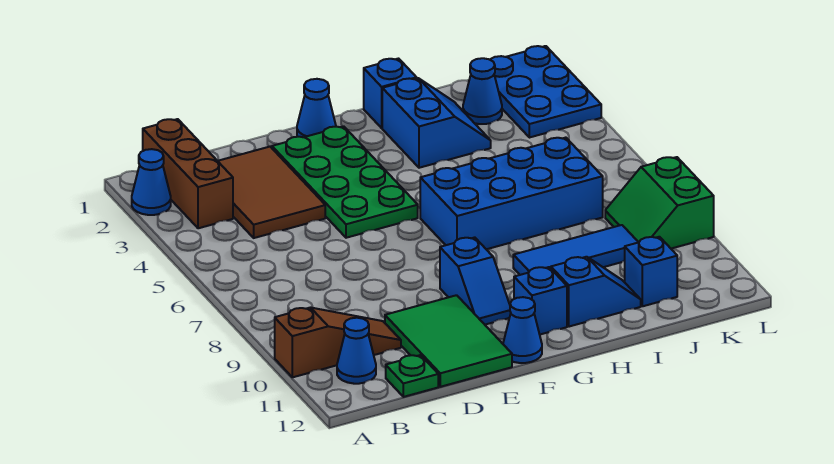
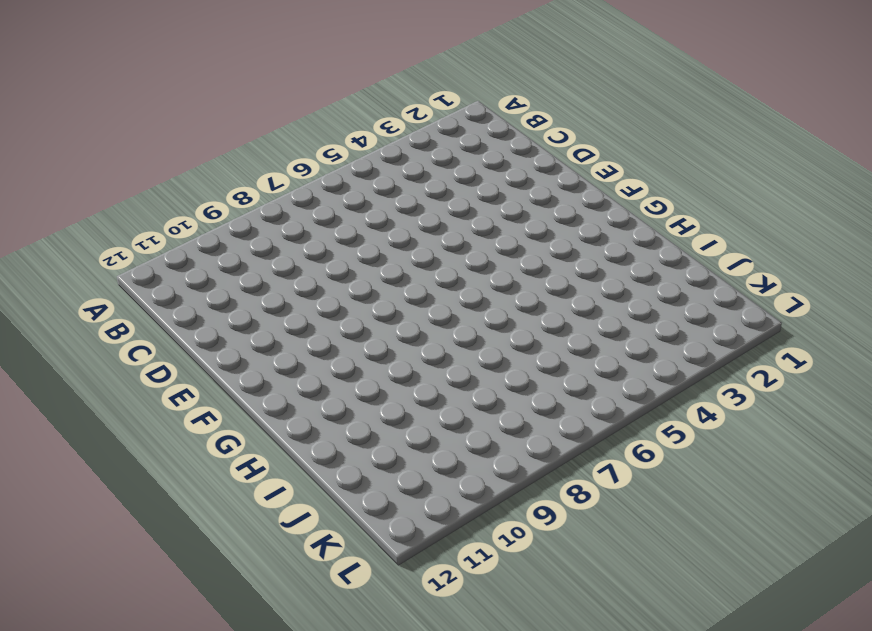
none -> blue 1x1 cone [132,149,171,215]
none -> brown 1x3 slope [275,308,401,377]
none -> brown 1x3 brick [143,119,233,228]

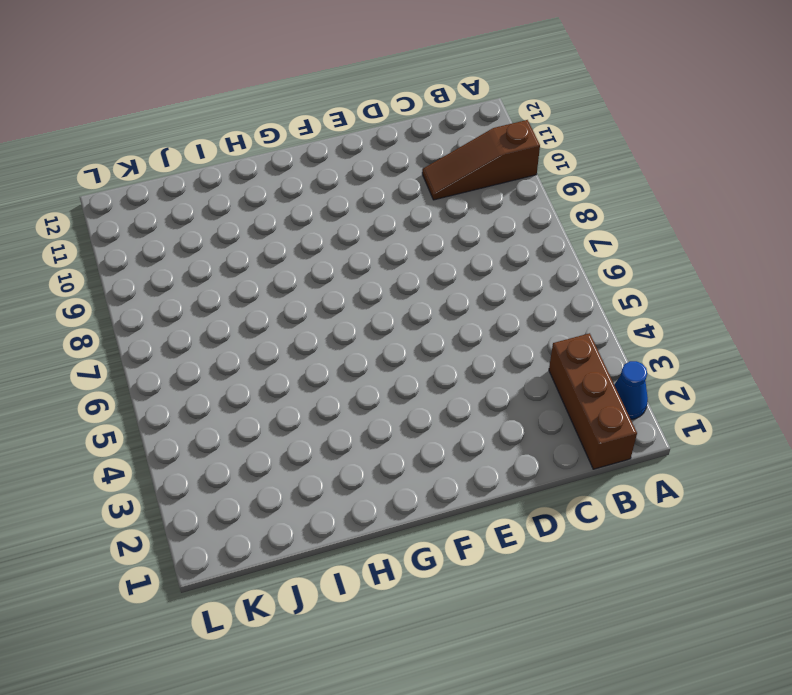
none -> blue 1x1 cone [337,318,376,384]
none -> brown 2x3 tile [218,147,325,238]
none -> green 1x1 plate [386,355,438,397]

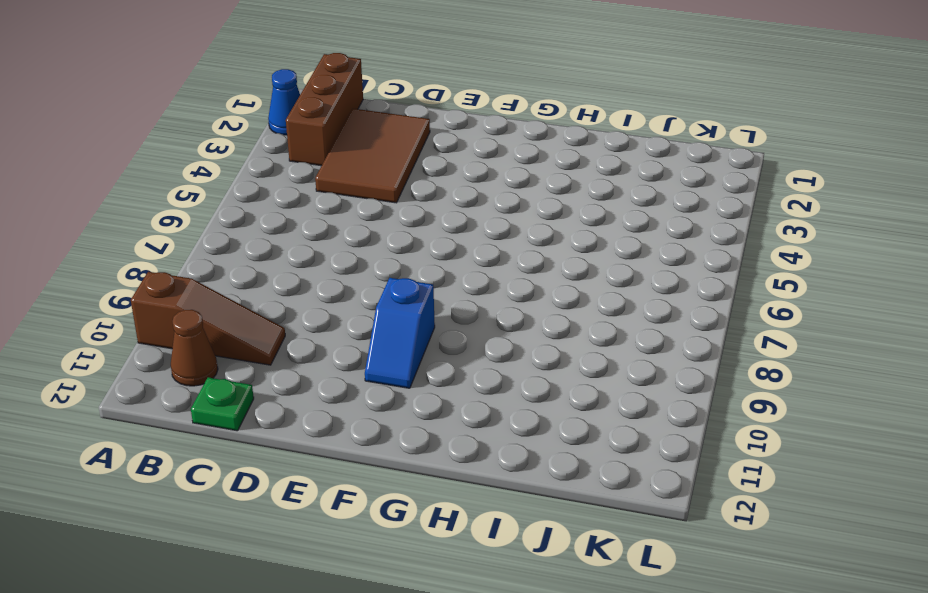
brown 1x1 cone [171,310,218,386] -> blue 1x1 cone [337,318,376,384]
none -> green 2x3 tile [385,295,512,387]
none -> green 2x4 plate [272,126,418,238]
none -> blue 1x1 cone [297,79,336,137]

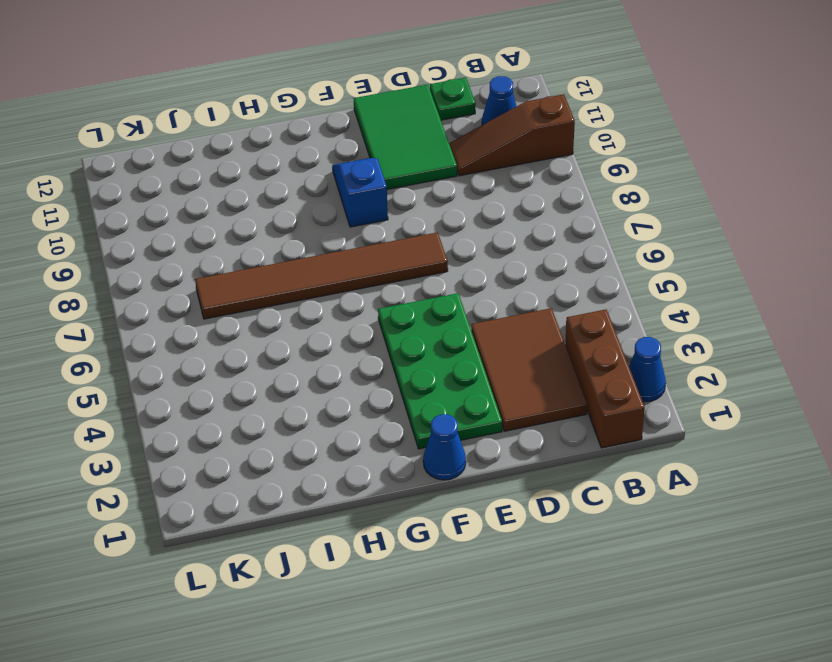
brown 1x6 tile [195,232,448,319] -> blue 2x4 brick [420,138,603,249]
none -> blue 1x1 cone [503,297,542,363]
none -> blue 1x1 brick [514,267,567,334]
none -> blue 1x1 brick [364,59,417,128]

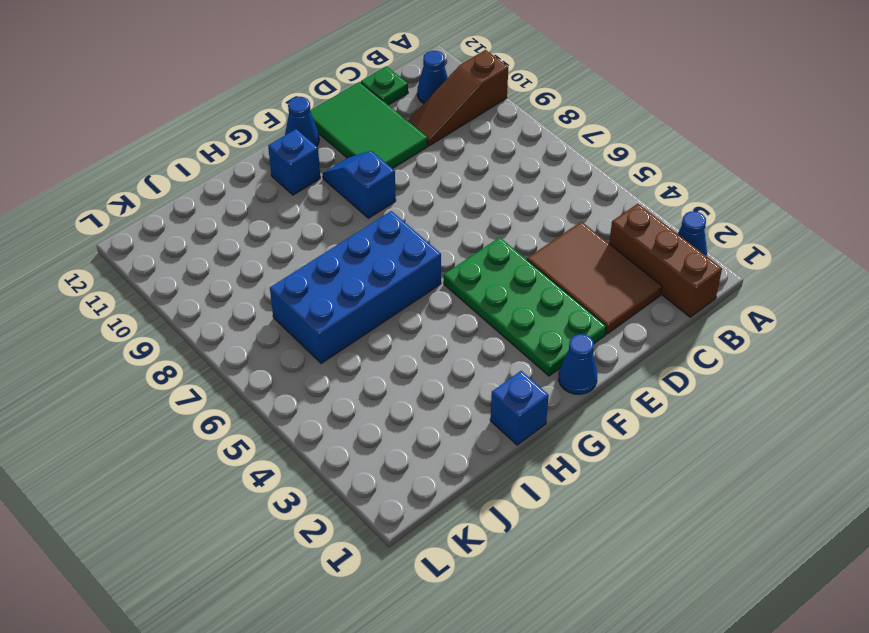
none -> blue 2x2 slope [382,78,491,168]
none -> blue 1x3 tile [513,225,638,275]
none -> blue 1x2 slope [551,257,641,327]

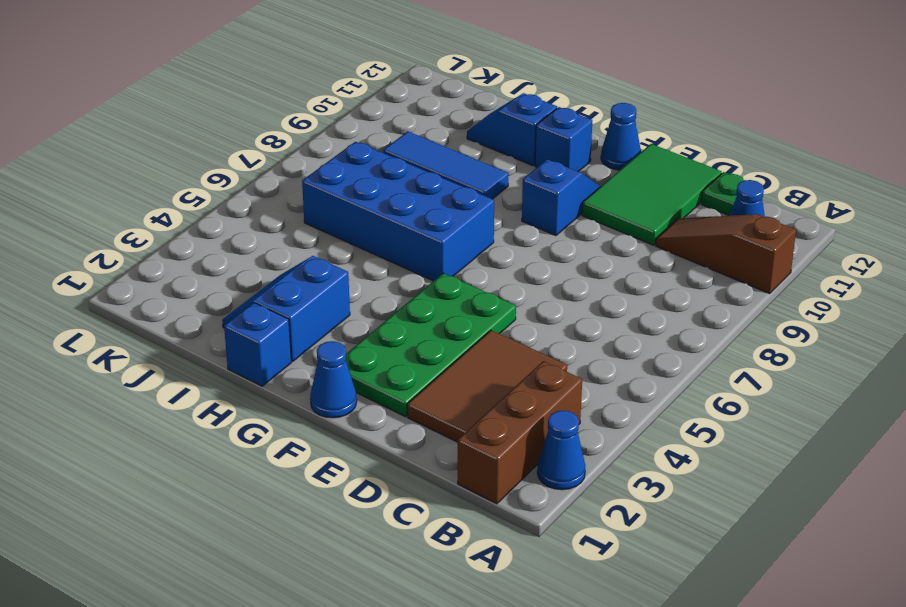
none -> blue 1x1 cone [463,58,502,124]
none -> blue 1x1 brick [625,237,677,306]
none -> blue 2x3 plate [490,46,601,138]

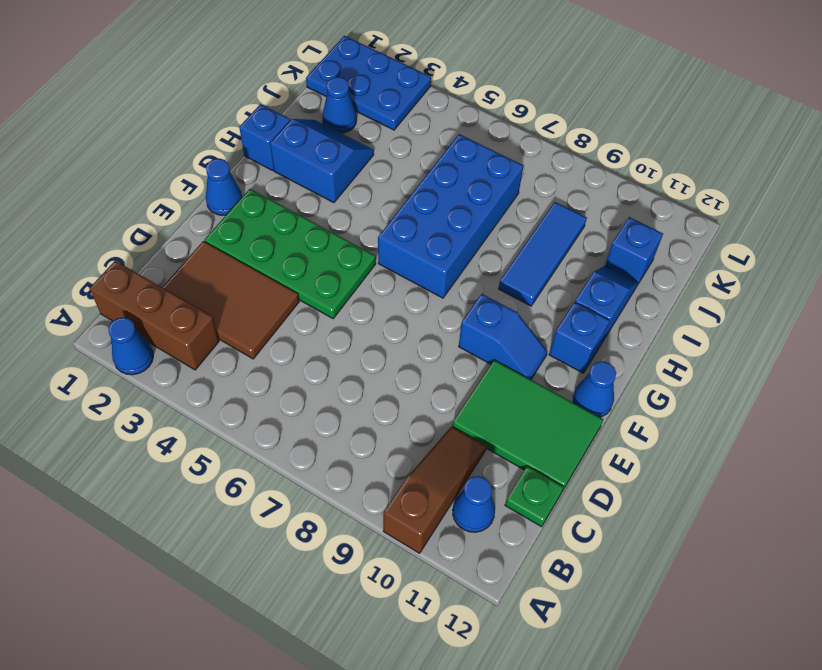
none -> green 2x2 slope [605,157,714,249]

